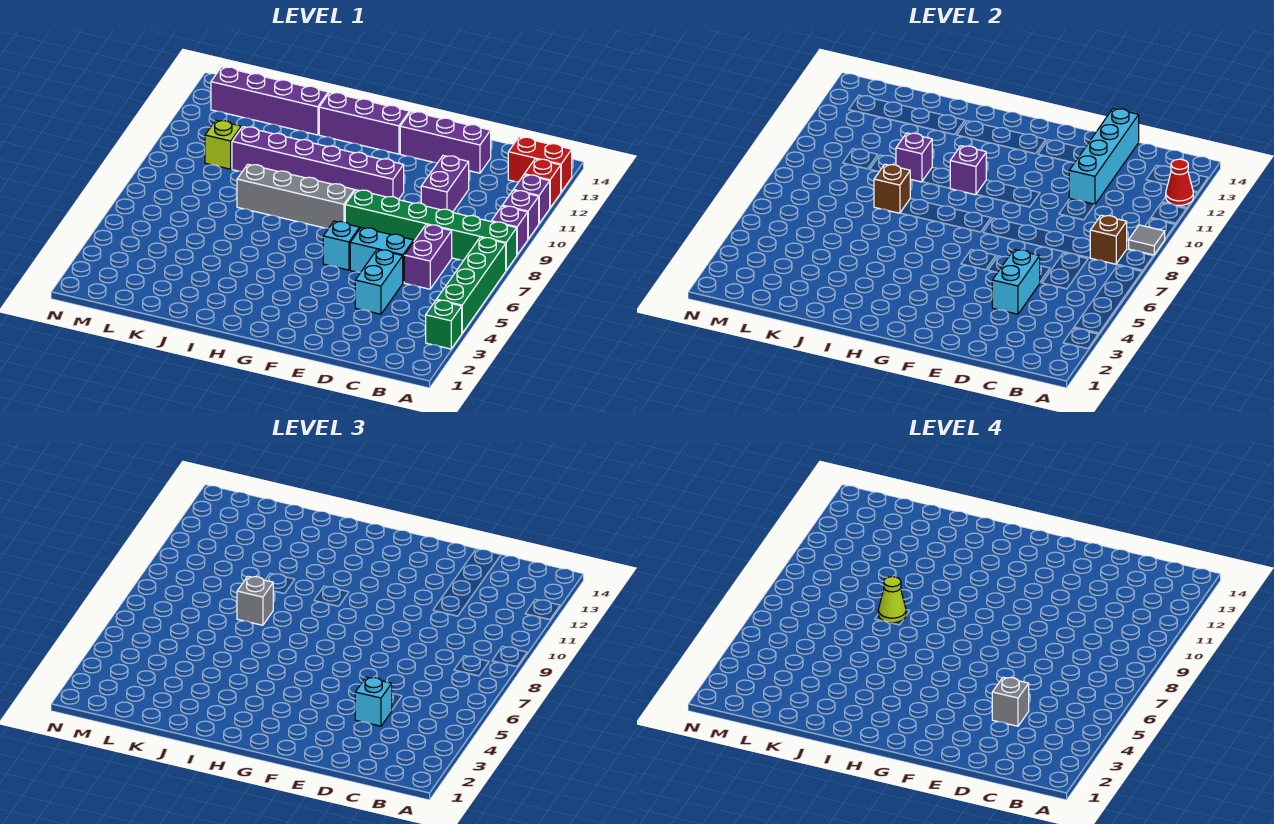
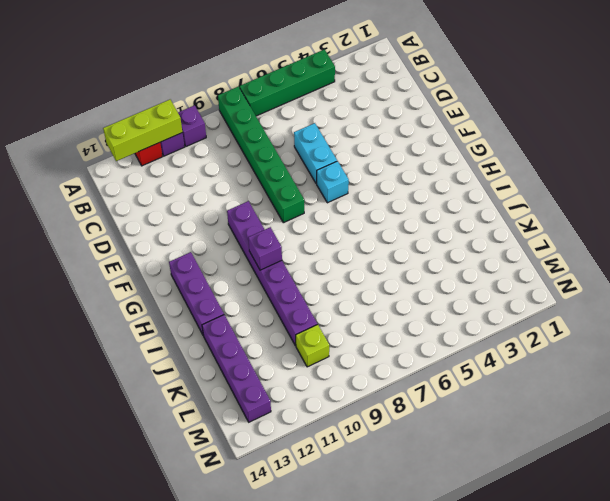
lime 1x3 brick [103,100,182,161] -> red 1x1 cone [1166,159,1193,206]
none -> green 1x1 brick [426,300,462,349]
none -> purple 1x1 brick [492,206,528,255]
none -> red 1x2 brick [508,137,572,192]
none -> purple 1x2 brick [404,225,452,289]

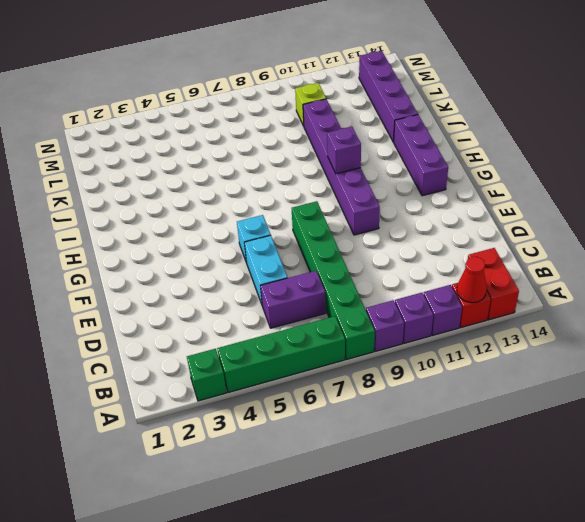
none -> cyan 1x2 brick [355,250,403,314]
none -> purple 1x2 brick [421,156,469,212]
none -> purple 1x3 brick [400,112,491,173]
none -> grey 1x4 brick [237,164,354,228]

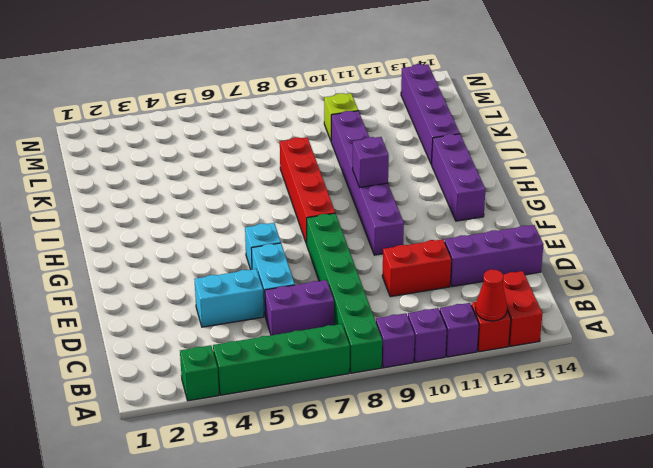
red 1x2 brick [382,239,452,297] -> purple 1x2 brick [421,156,469,212]
purple 1x3 brick [445,225,544,287] -> purple 1x3 brick turned to [400,112,491,173]
red 1x4 brick [280,137,335,244] -> grey 1x4 brick [237,164,354,228]
none -> grey 1x1 tile [1129,225,1165,255]
none -> brown 1x1 brick [1090,215,1127,264]
none -> cyan 1x2 brick [992,250,1040,314]
none -> cyan 1x4 brick [1069,109,1139,205]

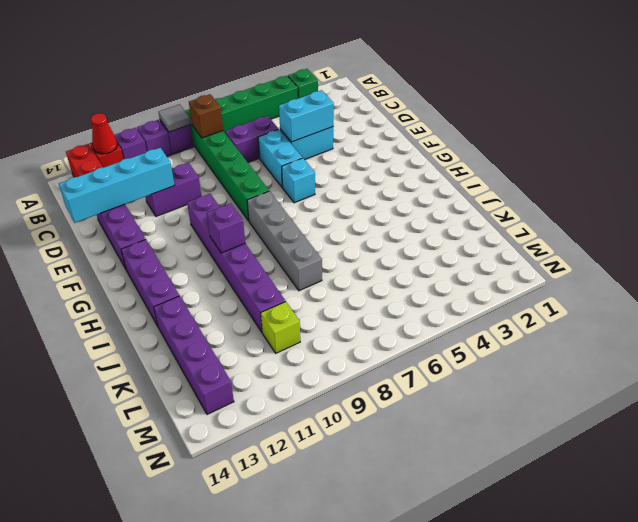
none -> brown 1x1 brick [874,164,910,213]
none -> purple 1x1 brick [896,133,932,182]
none -> cyan 1x1 brick [355,677,392,726]
none -> grey 1x1 brick [237,576,273,625]

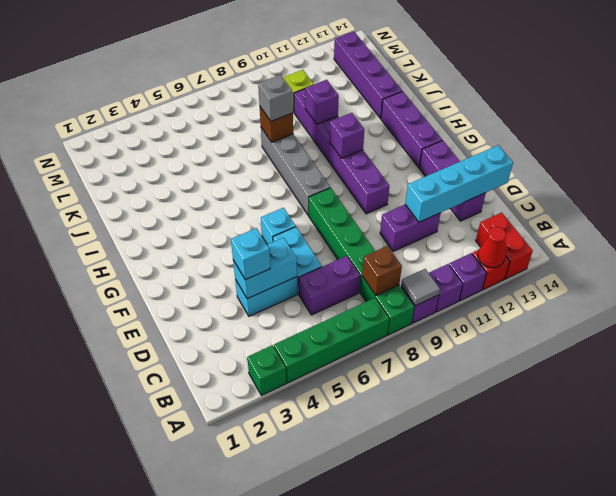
none -> grey 1x1 brick [992,677,1029,726]
none -> lime 1x1 cone [878,577,906,623]

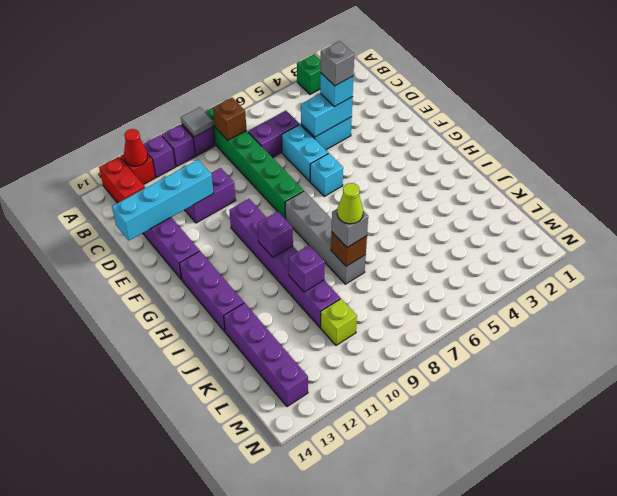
none -> green 1x4 brick [437,237,506,333]

